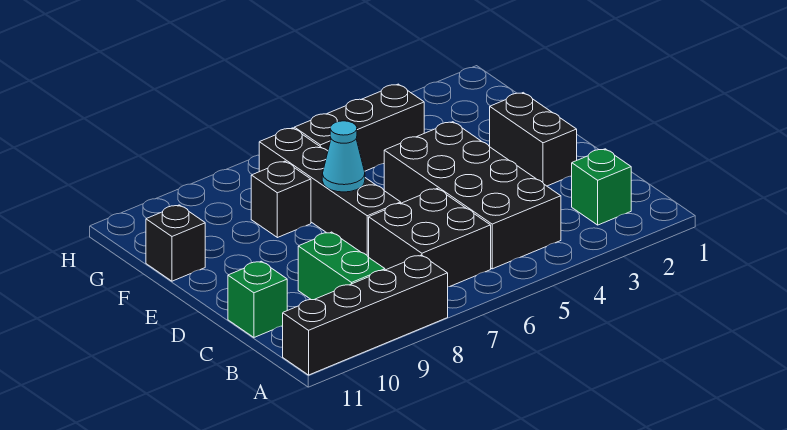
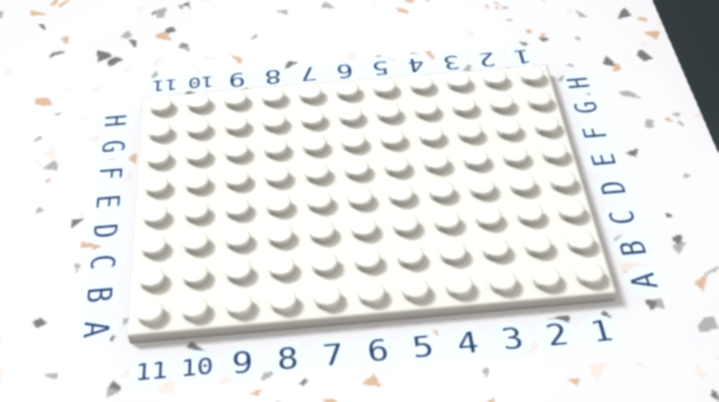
none -> black 1x4 brick [283,255,448,375]
none -> green 1x1 brick [572,149,631,225]
none -> black 2x4 brick [384,122,561,269]

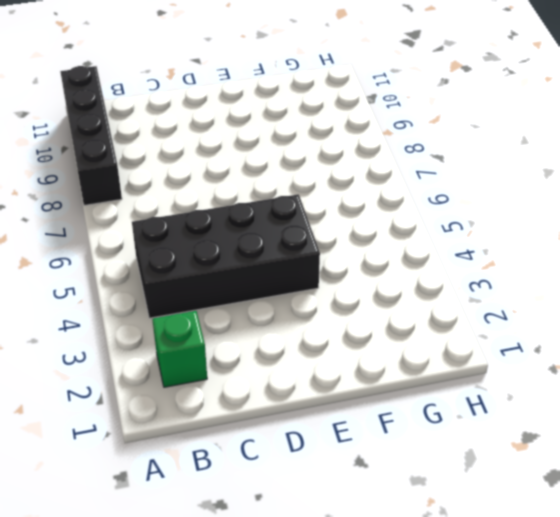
none -> black 2x2 brick [369,189,491,287]
none -> green 1x2 brick [298,232,385,300]
none -> green 1x1 brick [228,261,287,337]

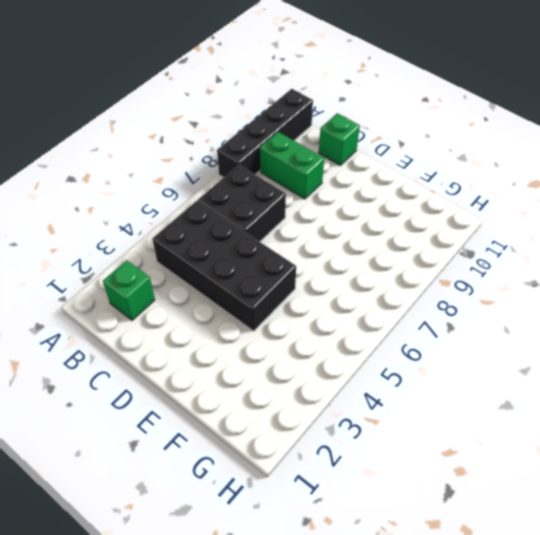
none -> black 1x2 brick [490,93,577,186]
none -> black 1x4 brick [259,128,401,257]
none -> black 1x1 brick [251,161,311,238]

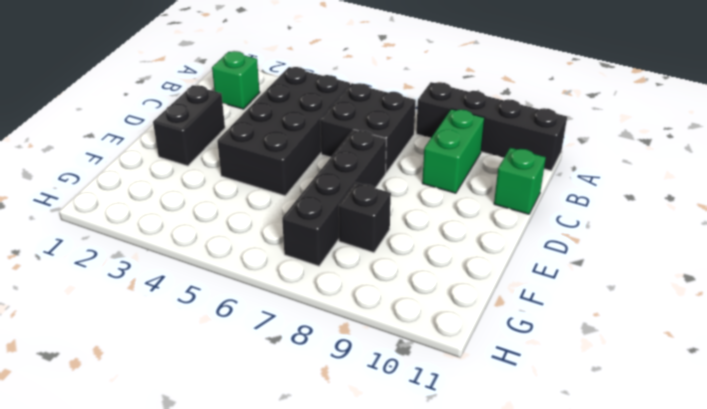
none -> black 1x1 brick [146,205,205,281]
none -> black 1x3 brick [294,84,424,171]
none -> cyan 1x1 cone [322,121,365,192]

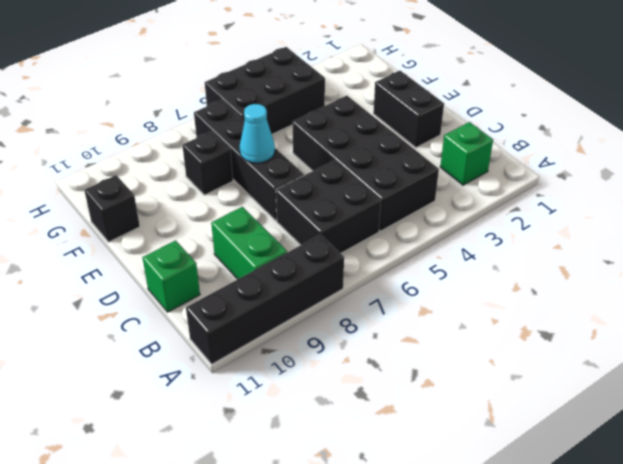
black 2x3 brick [205,47,325,134] -> black 1x3 brick [294,84,424,171]

